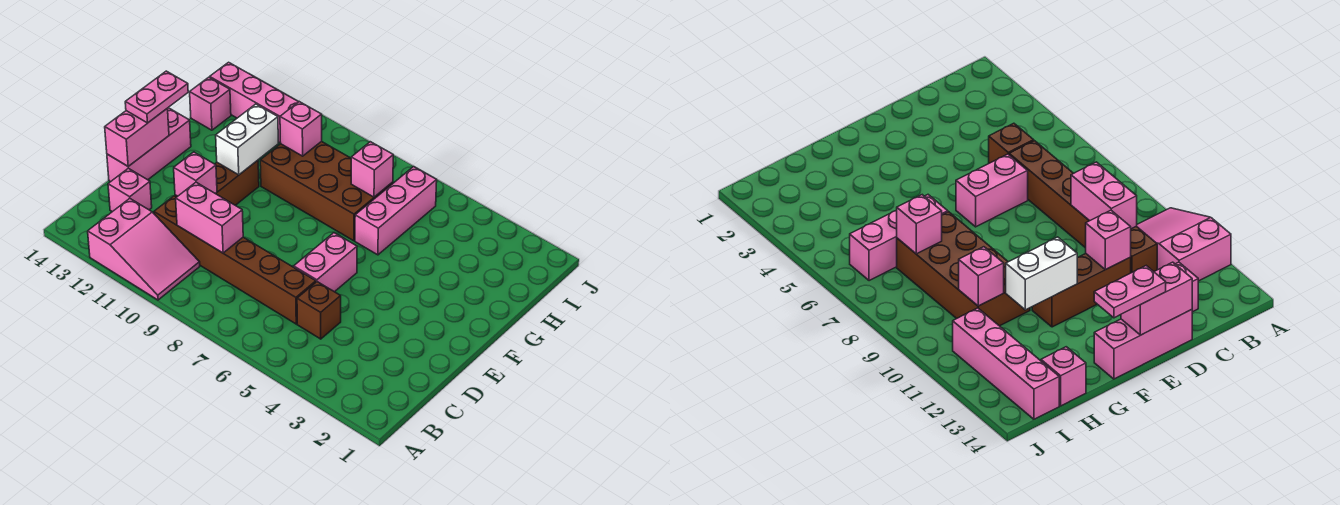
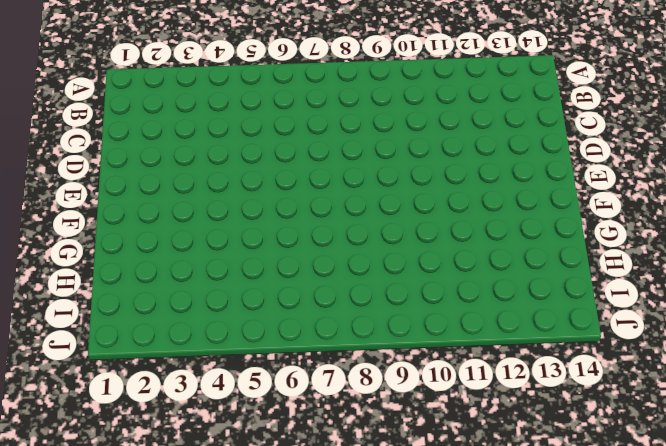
none -> pink 2x3 slope [88,199,200,300]
none -> brown 1x1 brick [297,282,341,339]
none -> brown 1x6 brick [154,196,316,324]

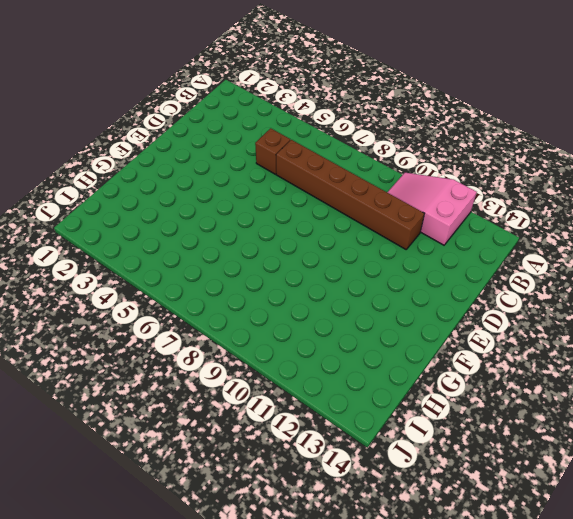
none -> pink 1x1 brick [108,168,152,212]
none -> pink 1x2 brick [294,233,357,292]
none -> brown 1x3 brick [175,160,259,205]

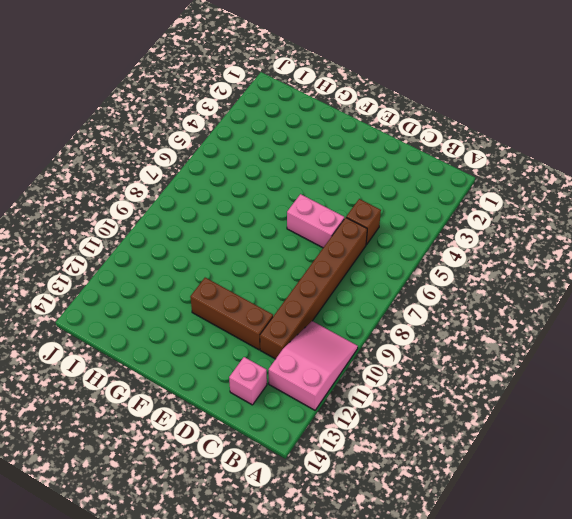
none -> pink 1x3 brick [107,108,191,182]
none -> pink 1x3 brick [355,167,437,255]
none -> brown 2x4 brick [260,141,393,241]

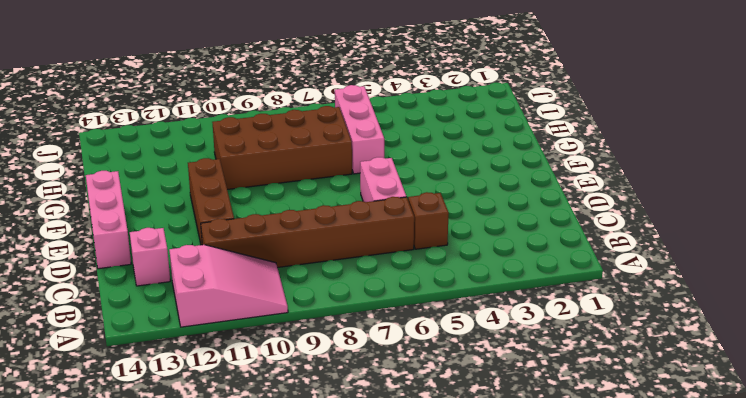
none -> pink 1x1 brick [190,77,231,130]
none -> pink 1x4 brick [210,62,298,143]
none -> pink 1x2 brick [176,182,243,253]

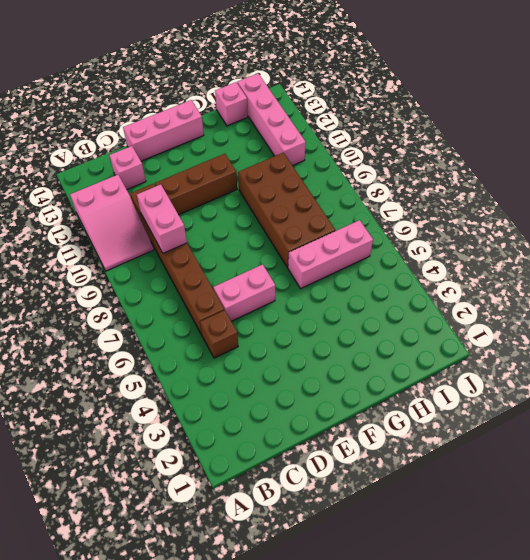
none -> pink 1x1 brick [174,152,217,196]
none -> pink 1x2 brick [105,108,169,166]
none -> white 1x2 brick [216,104,278,175]

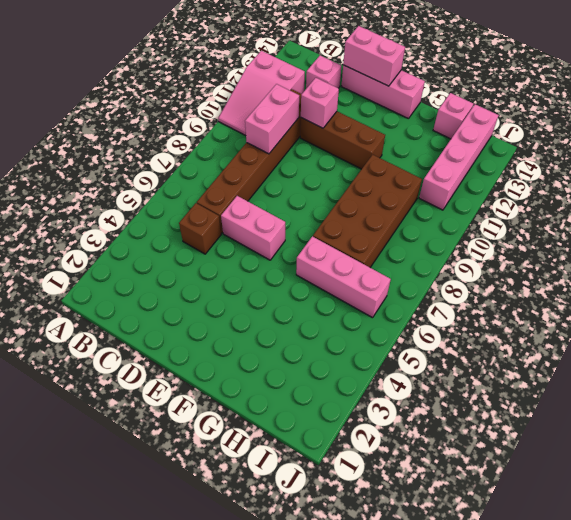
none -> white 1x2 brick [216,104,278,175]
none -> pink 1x1 brick [351,142,393,197]
none -> pink 1x1 brick [280,102,322,156]

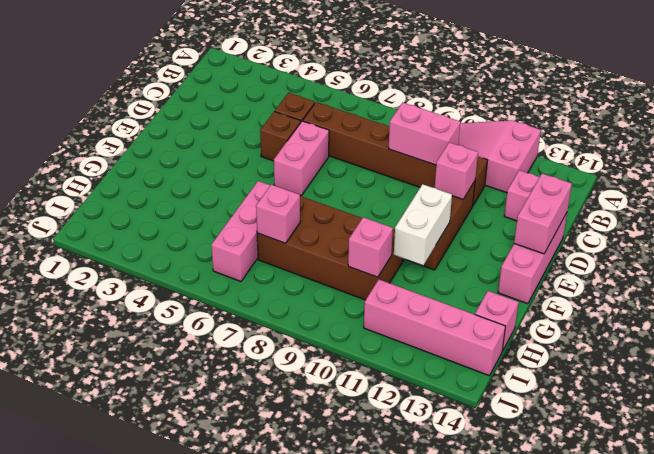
brown 1x1 brick [260,111,301,161] -> none
none -> pink 1x2 plate [125,71,188,123]

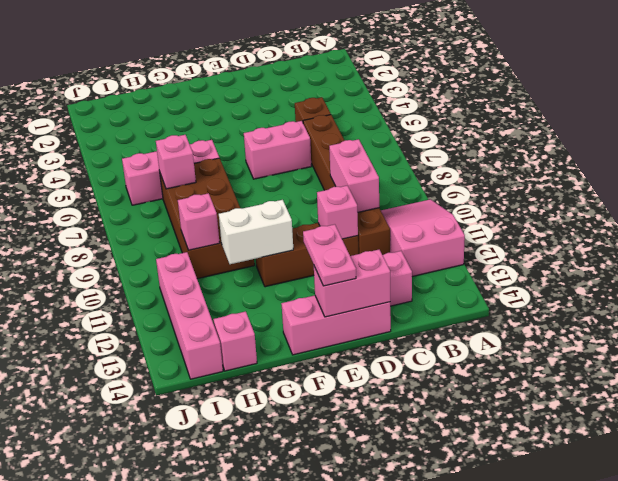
pink 1x2 plate [303,224,356,286] -> pink 1x2 plate turned to [125,71,188,123]

